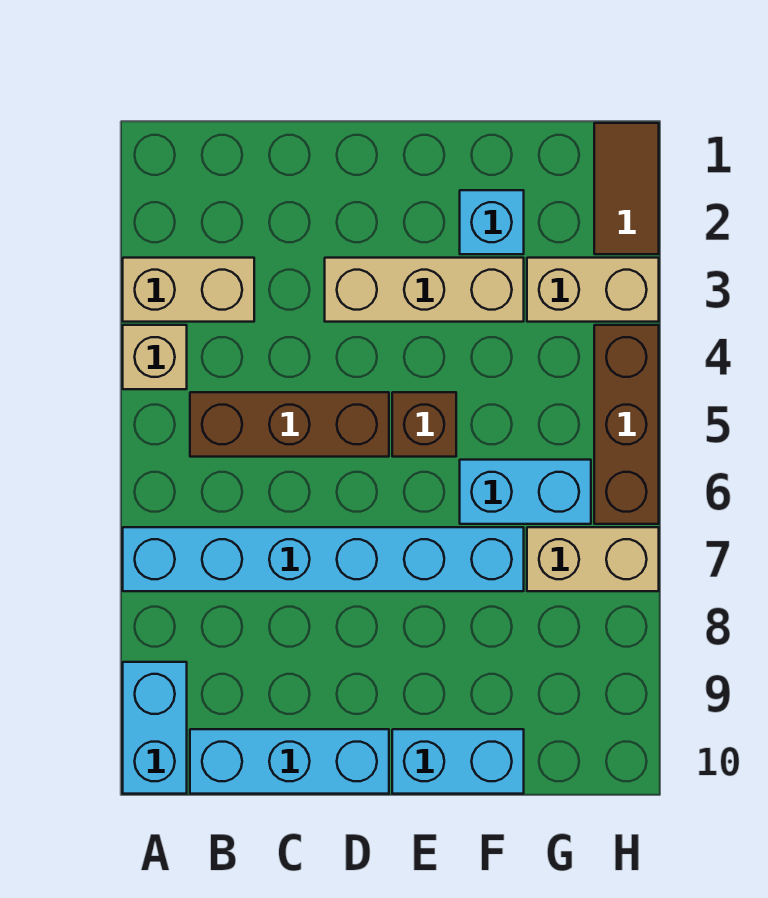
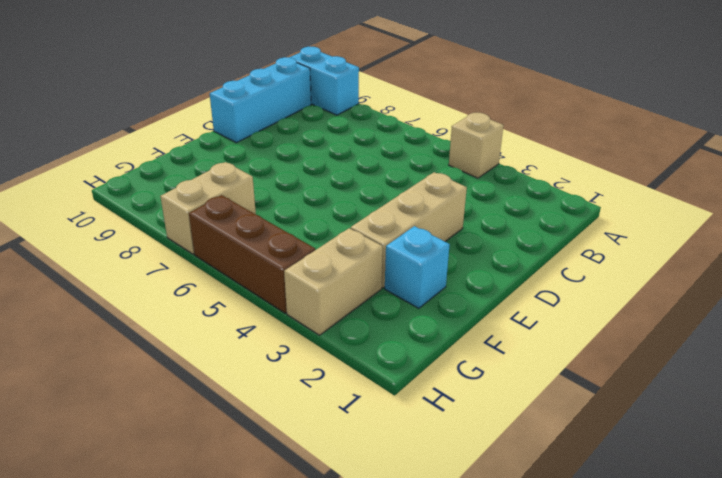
none -> tan 1x2 brick [123,258,254,322]
none -> cyan 1x6 brick [123,527,524,591]
none -> brown 1x3 brick [190,392,389,457]

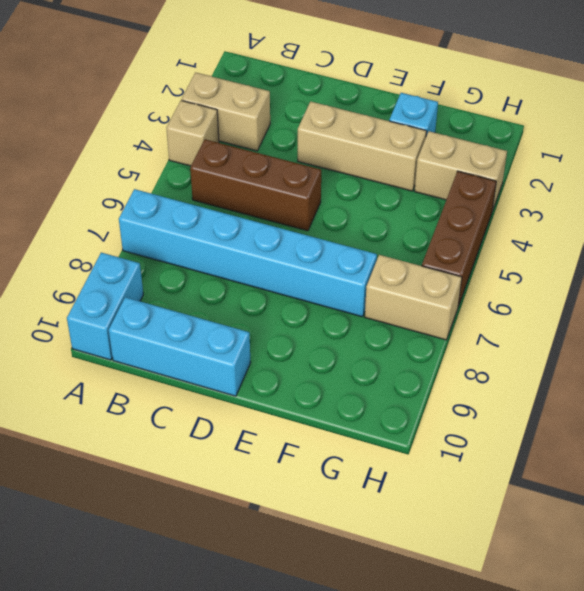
none -> brown 1x1 brick [392,392,456,457]
none -> cyan 1x2 brick [392,729,524,794]
none -> cyan 1x2 brick [460,460,591,524]

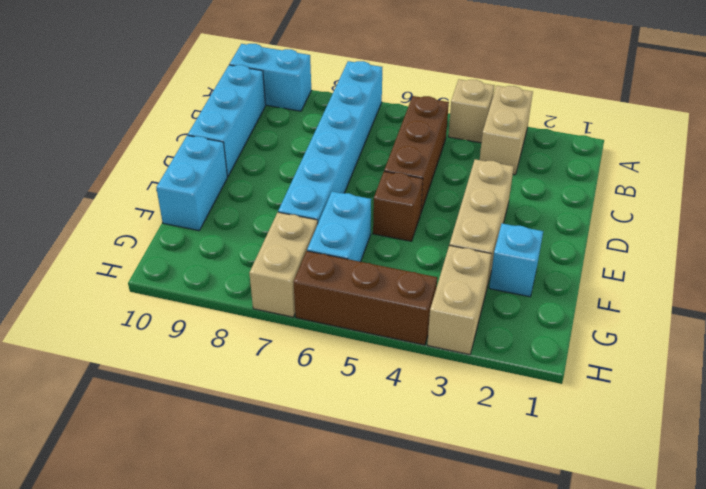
none -> brown 1x2 tile [594,123,659,254]

